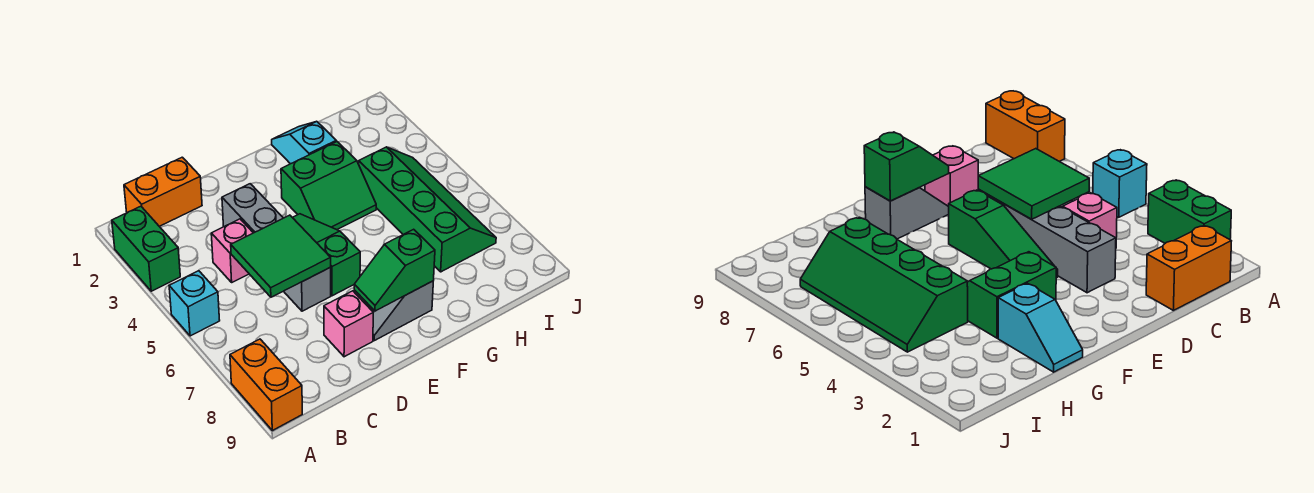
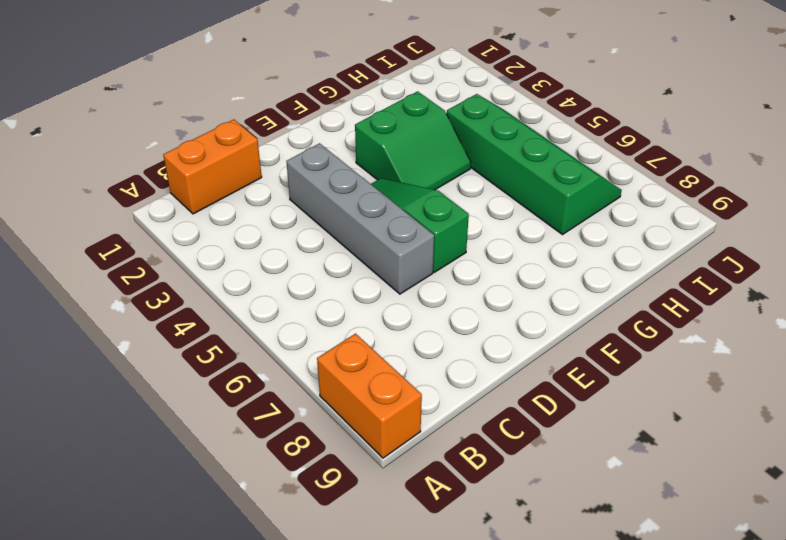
none -> green 1x2 brick [112,206,180,291]
none -> cyan 1x1 brick [169,271,220,336]
none -> pink 1x1 brick [211,219,253,282]

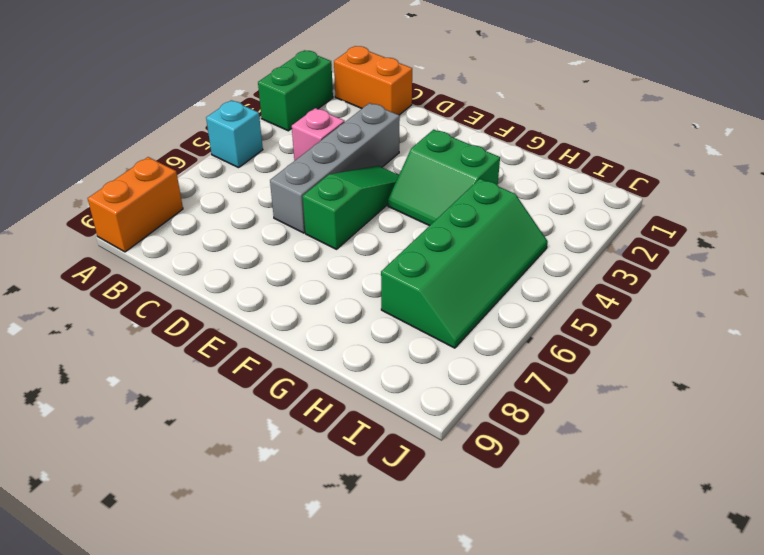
none -> pink 1x1 brick [324,291,373,357]
none -> grey 1x2 slope [363,281,433,341]
none -> cyan 1x2 slope [272,121,336,164]

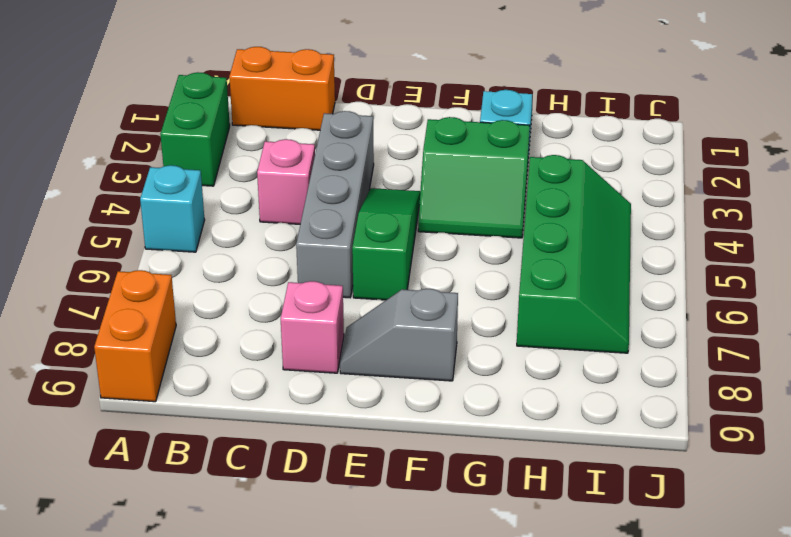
none -> green 2x2 tile [231,215,331,297]
none -> green 1x2 slope [354,229,435,311]

